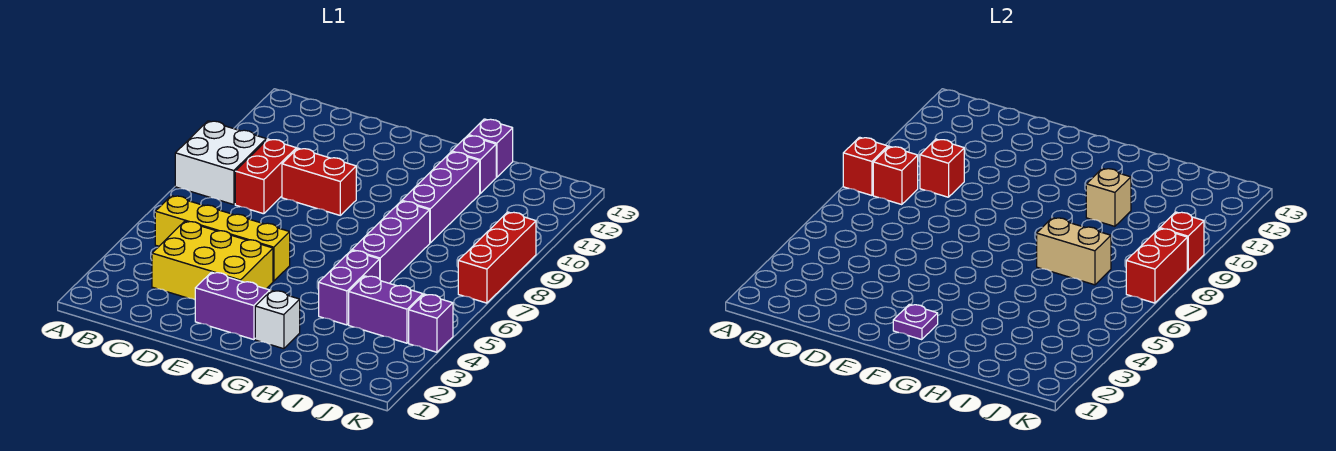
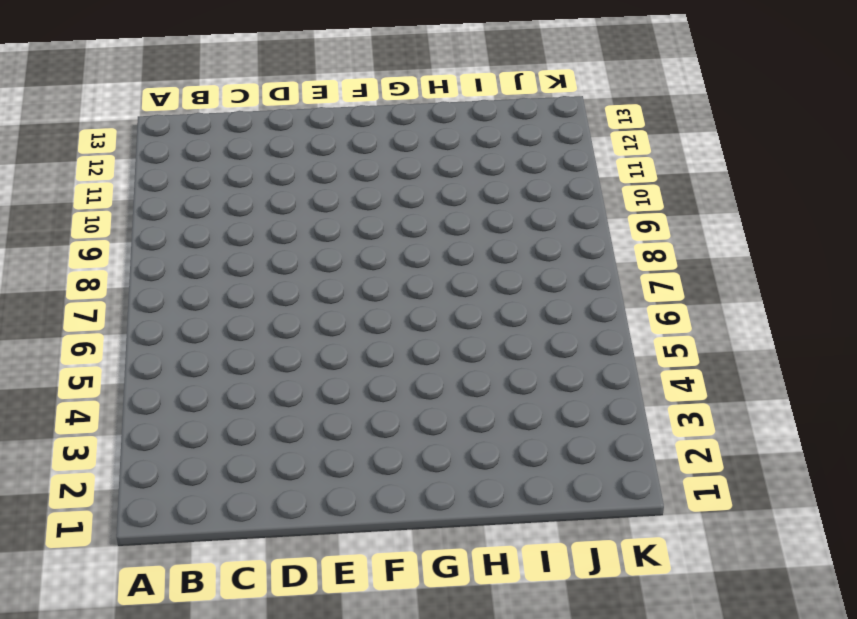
none -> white 2x2 brick [175,121,266,205]
none -> yellow 1x4 brick [155,196,290,281]
none -> yellow 2x3 brick [152,221,273,300]

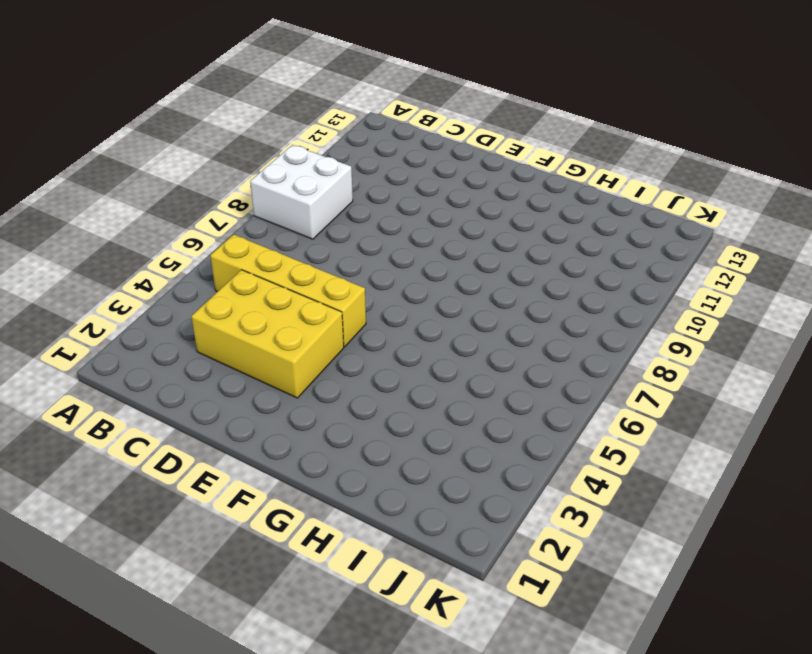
none -> red 1x2 brick [235,139,296,214]
none -> red 1x2 brick [282,148,356,215]
none -> purple 1x2 brick [195,272,270,340]

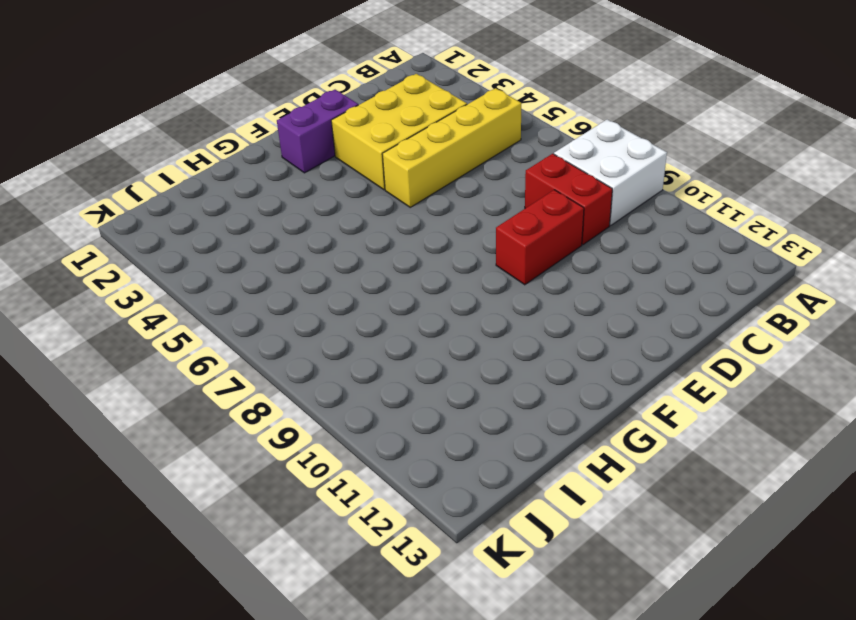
none -> white 1x1 brick [255,291,300,349]
none -> purple 1x2 brick [319,250,380,325]
none -> purple 1x3 brick [352,201,430,283]

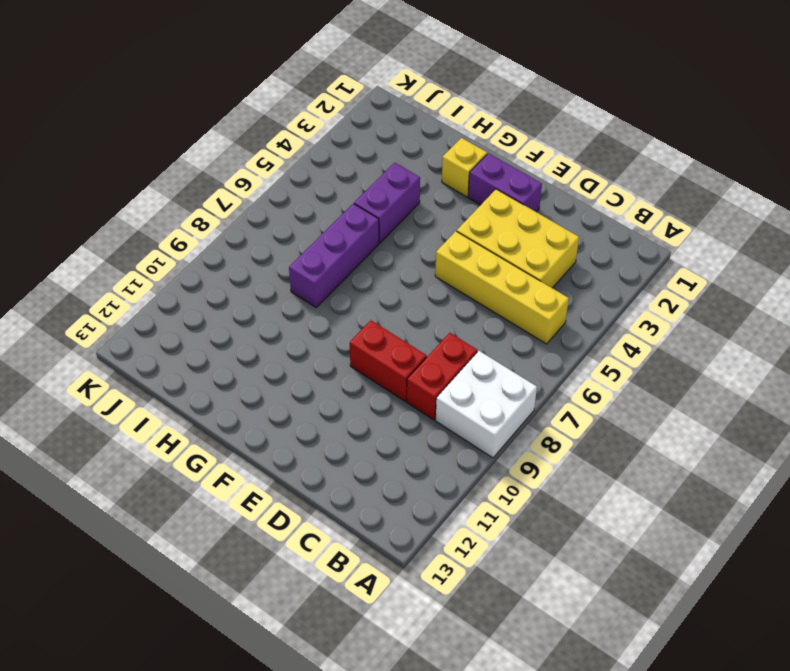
yellow 1x1 brick [442,138,487,197] -> white 1x1 brick [255,291,300,349]
none -> purple 1x3 brick [402,152,480,243]
none -> purple 1x1 brick [452,136,496,193]
none -> purple 1x1 brick [468,119,513,177]

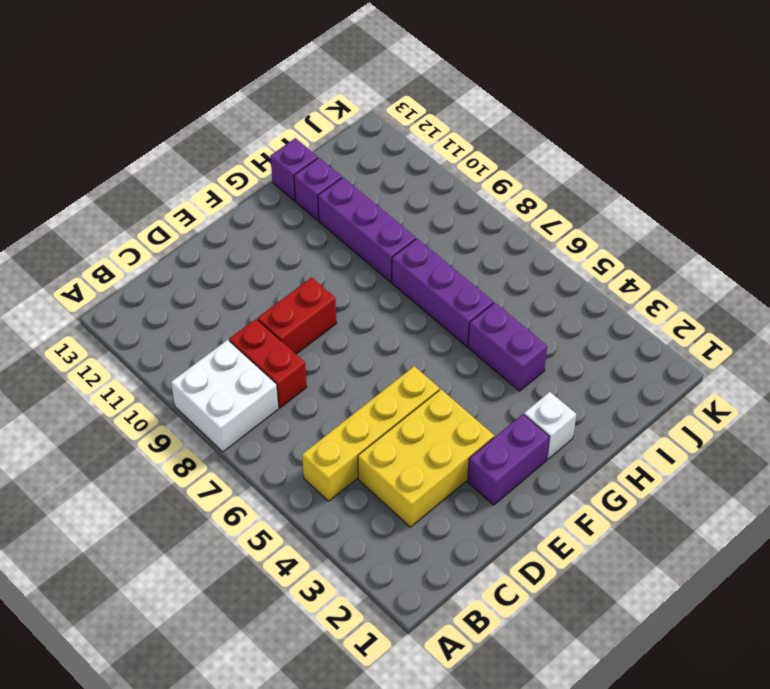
none -> purple 1x2 brick [349,276,423,343]
none -> purple 1x1 brick [409,294,453,352]
none -> red 1x3 brick [458,212,536,303]

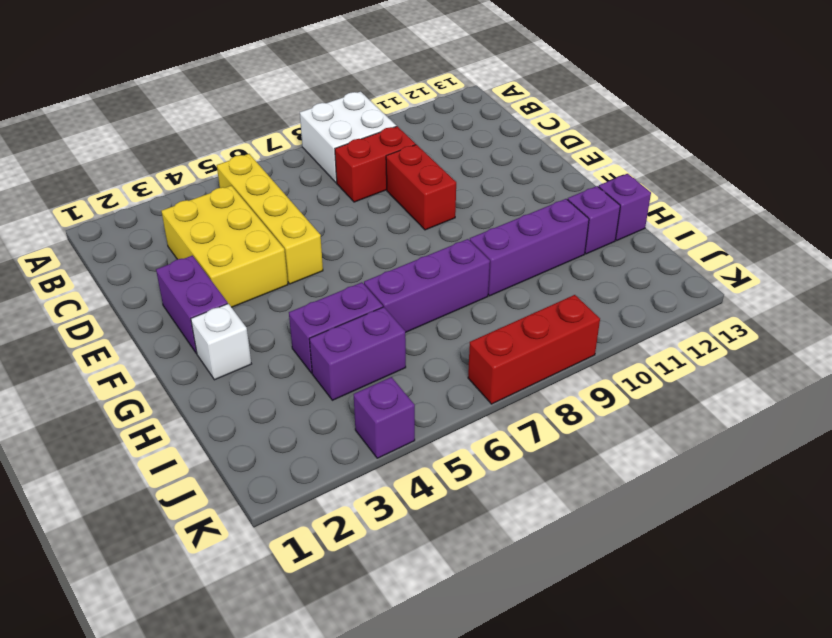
purple 1x2 brick [309,307,406,400] -> purple 1x2 brick turned to [349,276,423,343]
none -> red 1x1 brick [843,137,888,195]
none -> red 1x1 brick [873,146,918,205]
none -> red 1x1 brick [920,139,964,197]

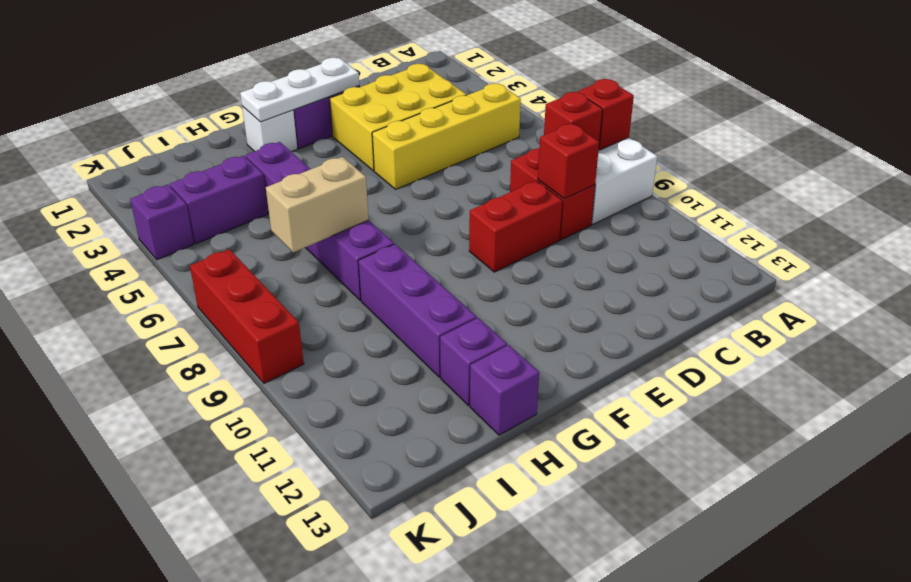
white 1x3 plate [240,58,359,122] -> purple 1x1 plate [893,304,938,340]
none -> tan 1x1 brick [1086,168,1131,226]
none -> red 1x2 brick [1126,228,1187,303]
none -> red 1x1 brick [1160,212,1204,270]

